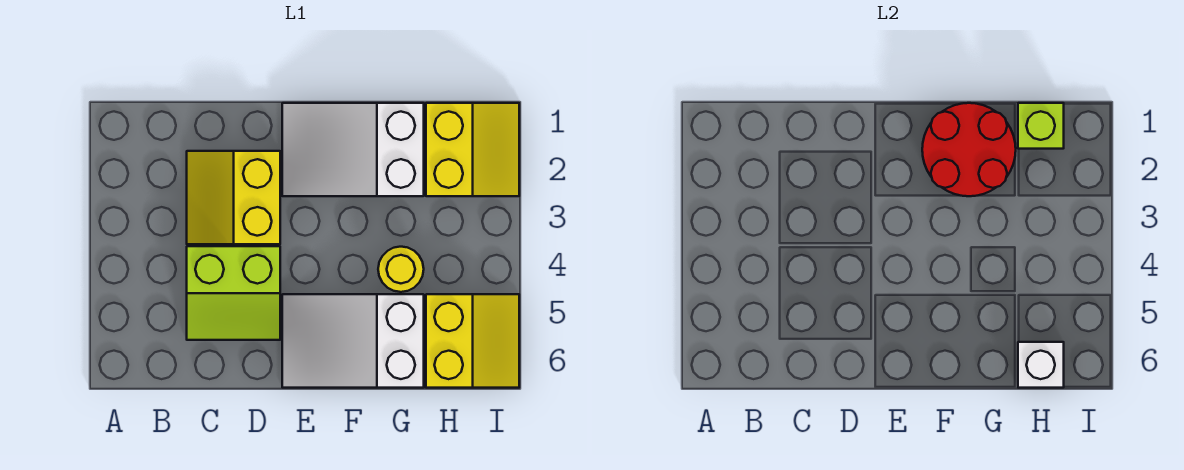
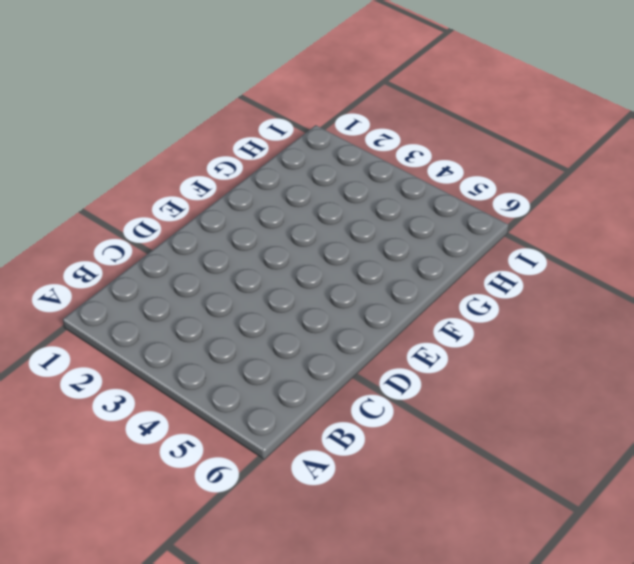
none -> yellow 2x2 slope [187,151,280,244]
none -> lime 2x2 slope [187,246,280,340]

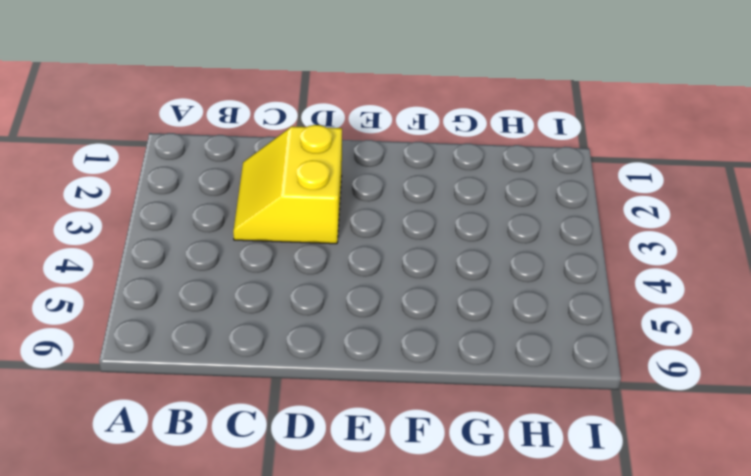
none -> lime 2x2 slope [187,246,280,340]
none -> white 2x3 slope [282,103,424,196]

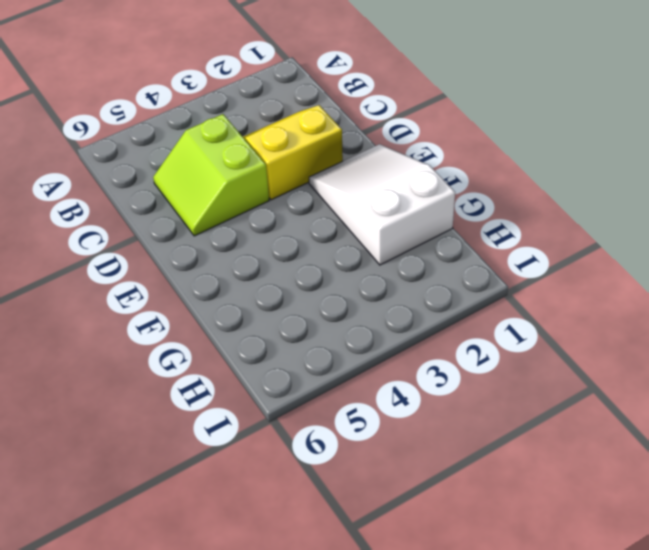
none -> white 2x3 slope [282,294,424,388]
none -> yellow 1x1 round brick [378,247,424,292]

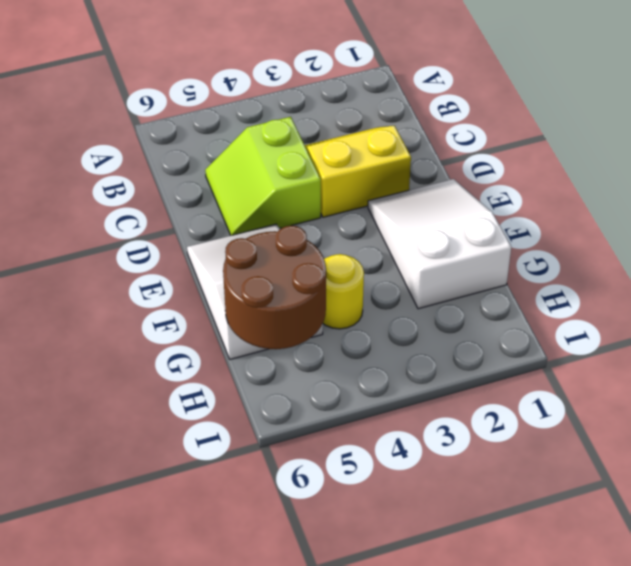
brown 2x2 round brick [223,226,326,349] -> white 1x1 brick [1018,342,1064,388]
none -> yellow 2x2 slope [426,103,519,196]
none -> yellow 2x2 slope [426,294,519,388]

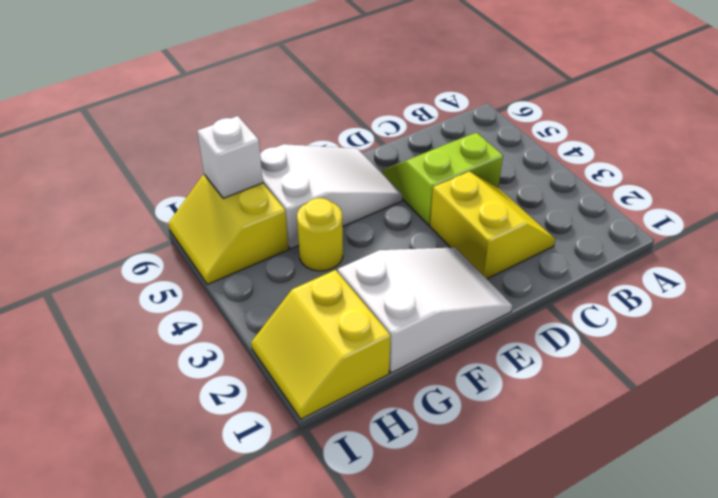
none -> red 2x2 round brick [922,103,1016,196]
none -> lime 1x1 brick [1018,103,1064,149]

